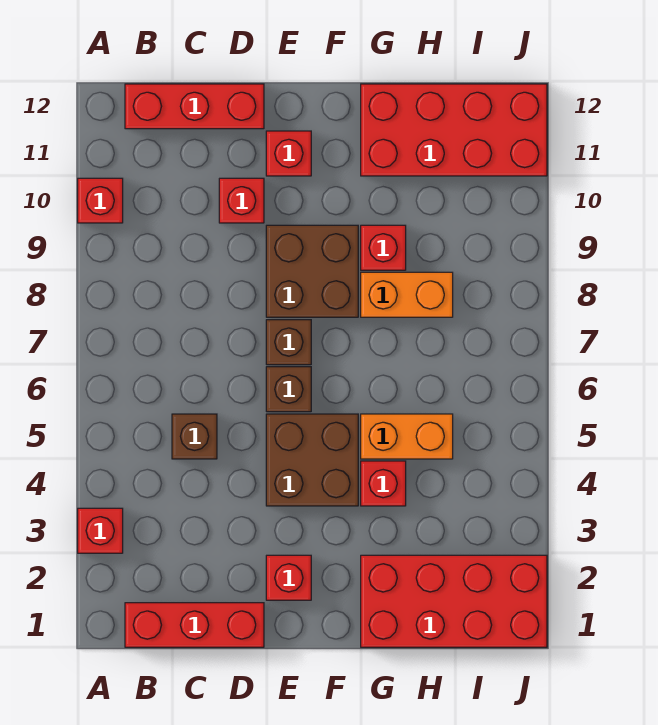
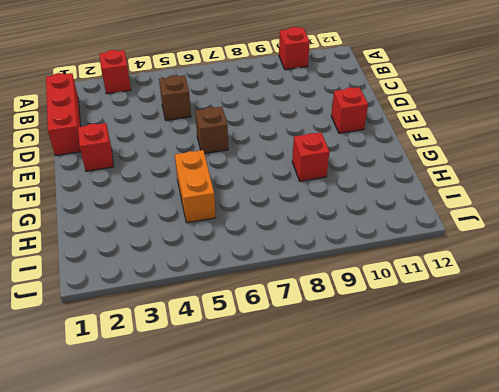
none -> red 1x3 brick [125,84,264,129]
none -> red 1x1 brick [219,178,264,223]
none -> brown 2x2 brick [266,414,358,506]

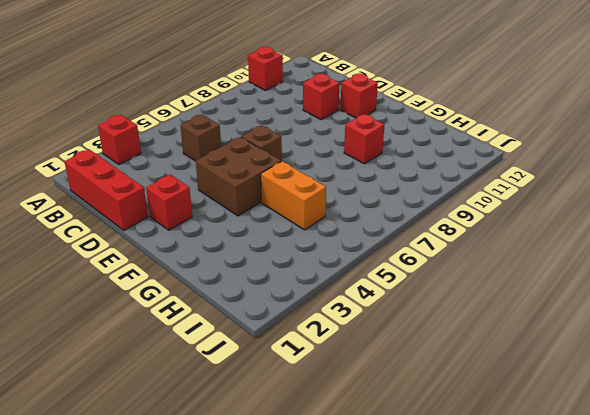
none -> red 1x3 brick [125,84,264,129]
none -> brown 1x1 brick [266,320,311,365]
none -> brown 2x2 brick [266,225,358,317]

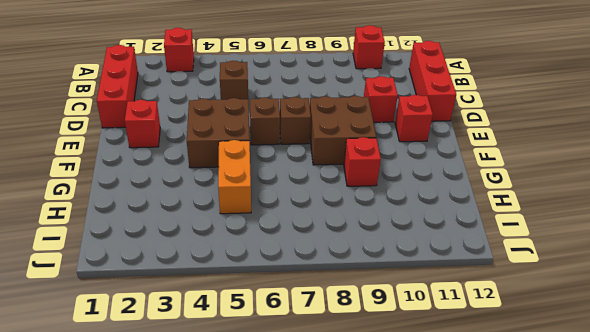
none -> red 2x4 brick [361,555,547,647]
none -> red 1x1 brick [361,461,406,506]
none -> orange 1x2 brick [361,272,453,317]

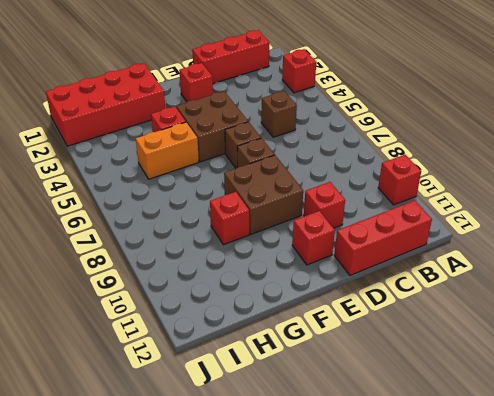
none -> orange 1x2 brick [361,272,453,317]
none -> red 2x4 brick [361,84,547,176]

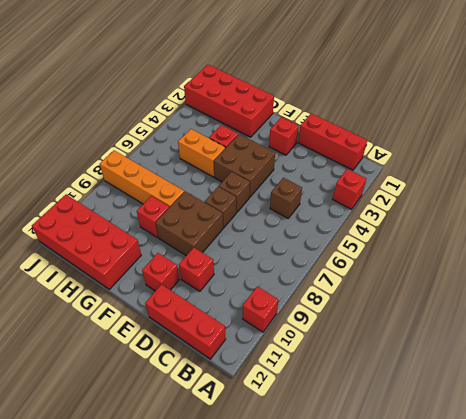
orange 1x4 brick [100,150,184,207] -> orange 1x2 brick [361,272,453,317]

